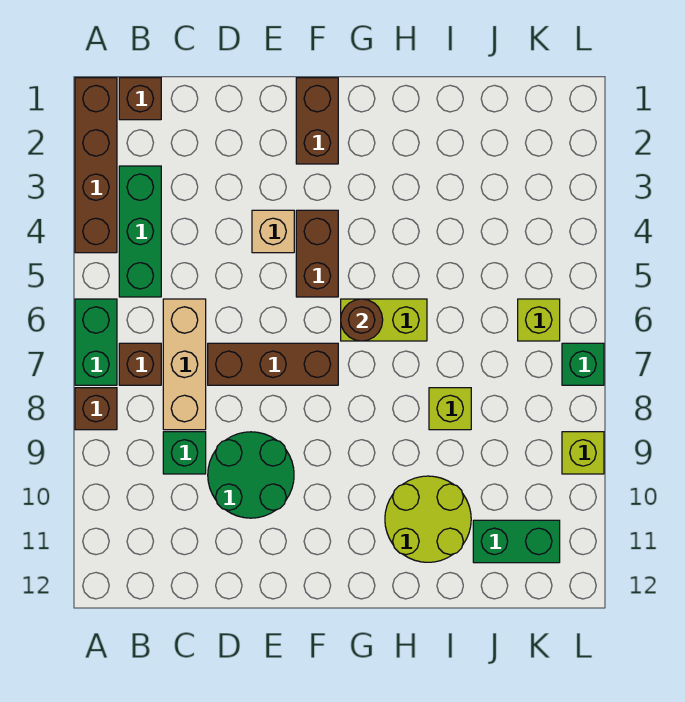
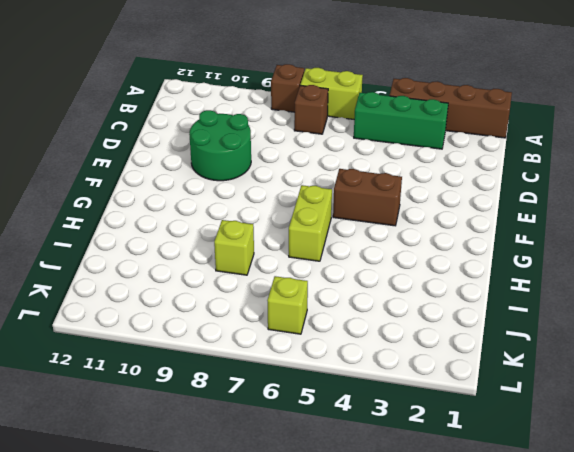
lime 1x2 brick [300,68,363,119] -> green 1x2 brick [75,299,117,385]
none -> brown 1x1 brick [119,78,161,120]
none -> tan 1x3 brick [163,299,206,430]
none -> green 1x1 brick [163,432,206,474]

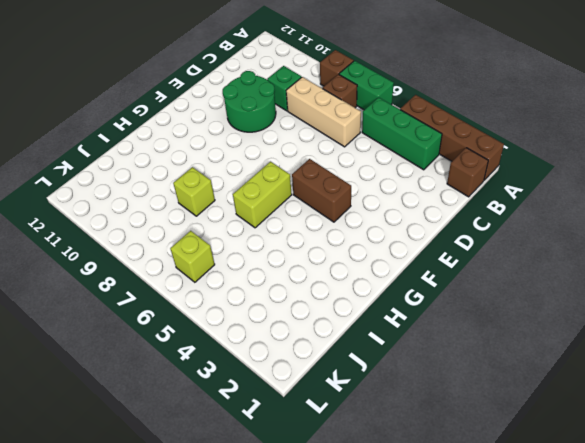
none -> brown 1x3 brick [208,343,338,385]
none -> tan 1x1 brick [252,210,294,253]
none -> brown 1x2 brick [296,78,338,164]

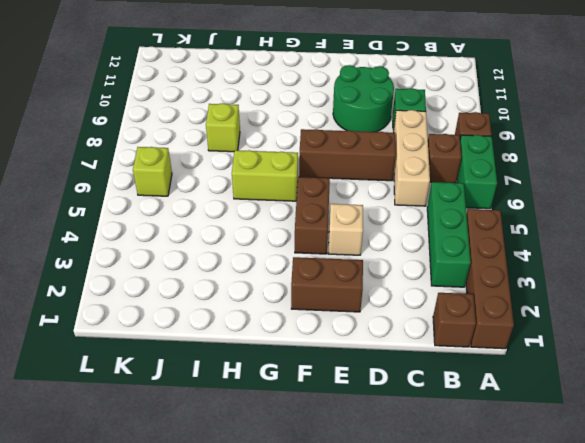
brown 1x2 brick [291,257,363,312] -> brown 1x2 brick turned to [296,78,338,164]
none -> lime 2x2 round brick [385,476,471,562]
none -> green 1x2 brick [473,520,560,563]
none -> green 1x1 brick [562,343,604,385]

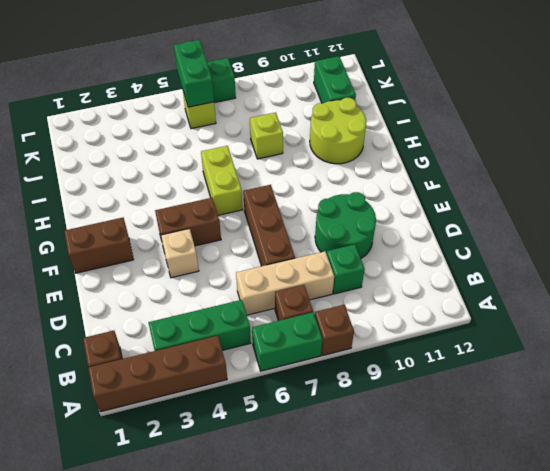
green 1x2 brick [174,40,214,107] -> none
none -> lime 1x1 brick [562,432,604,474]
none -> brown 1x1 round brick [341,299,383,341]

